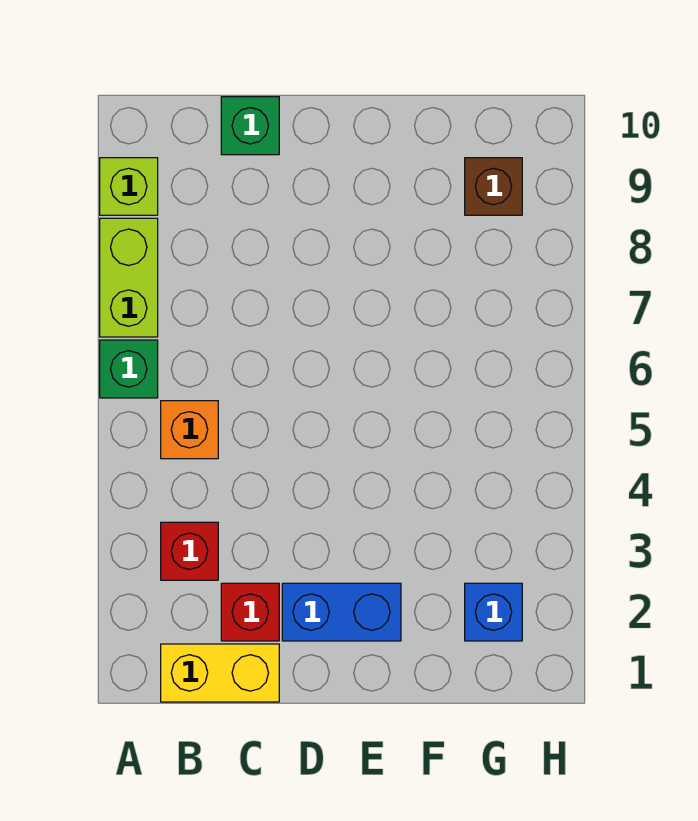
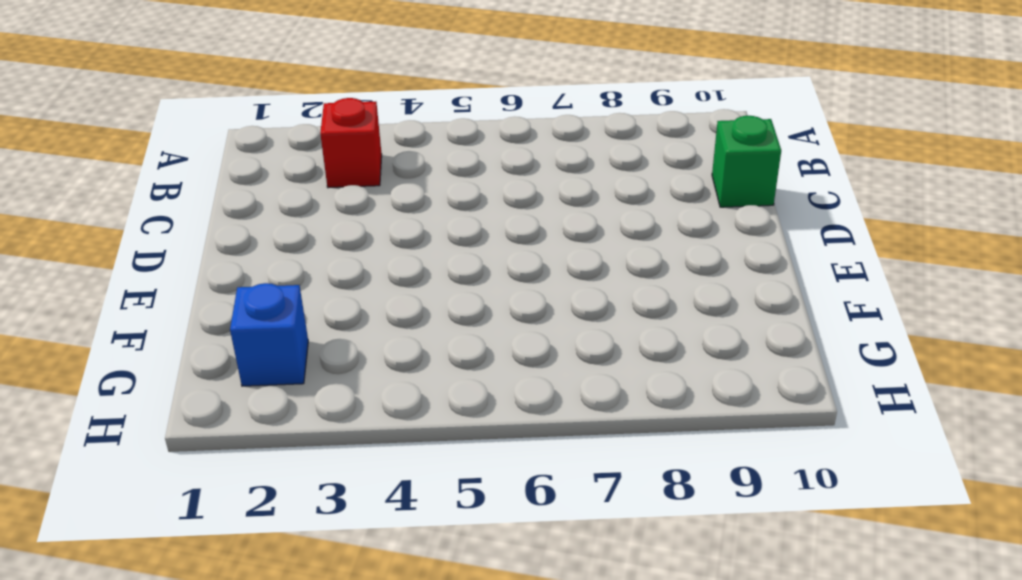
none -> green 1x1 brick [100,340,158,398]
none -> lime 1x2 brick [100,218,158,337]

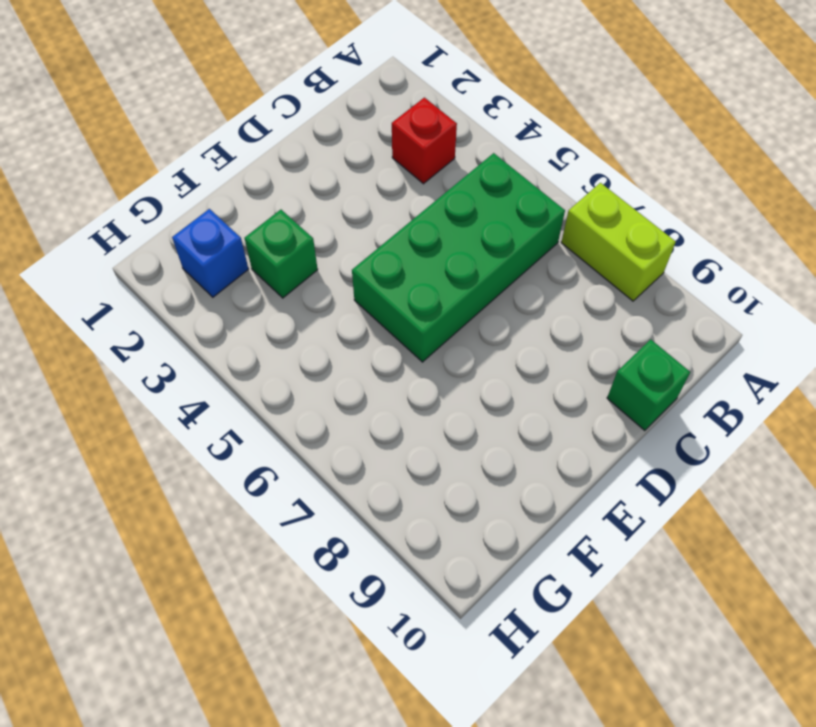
green 2x4 brick [352,153,565,362] -> orange 1x1 brick [161,401,218,459]
green 1x1 brick [245,210,318,298] -> green 1x1 brick moved to [100,340,158,398]
none -> lime 1x1 brick [100,158,158,215]
none -> yellow 1x2 brick [161,644,279,702]

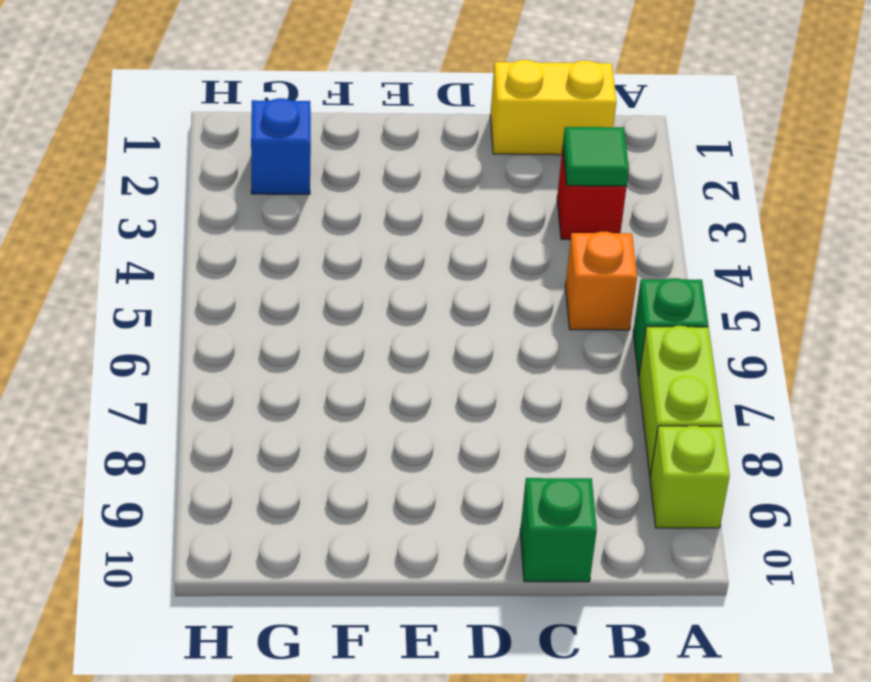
green 1x1 tile [563,127,629,186] -> none
none -> red 1x1 brick [221,583,279,641]
none -> blue 1x2 brick [282,583,401,641]

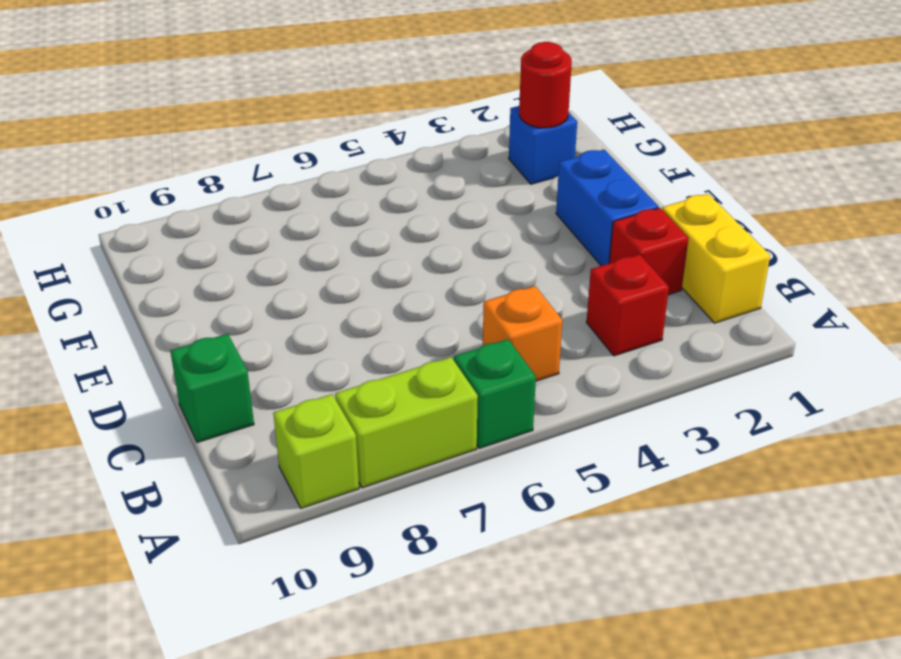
red 1x1 round brick [519,42,572,128] -> none
none -> brown 1x1 brick [465,158,522,215]

